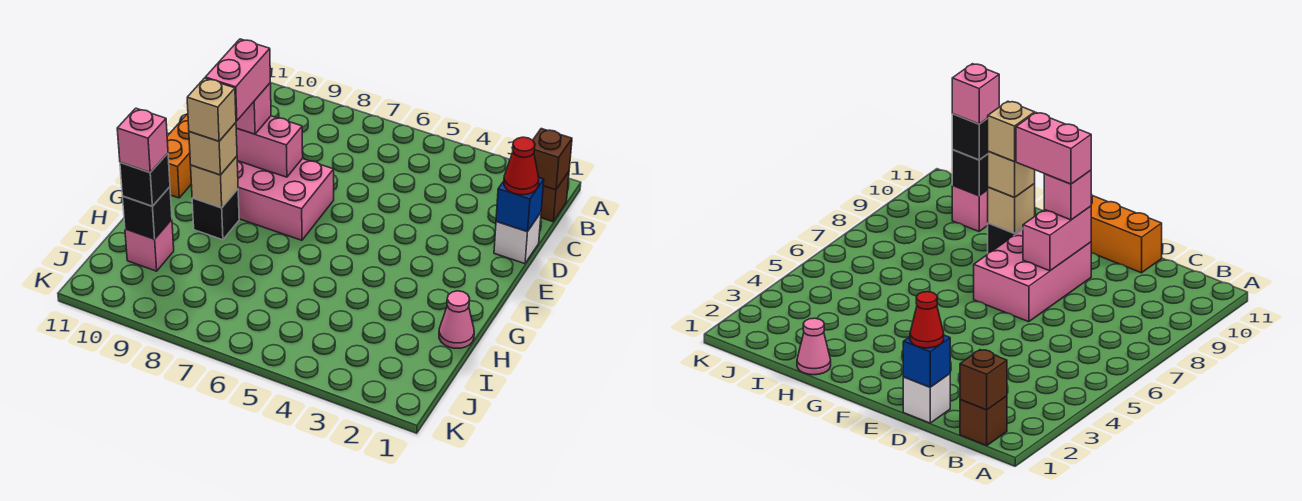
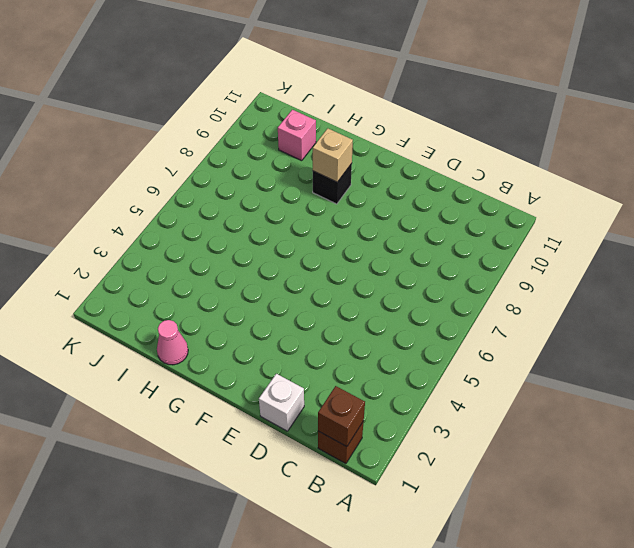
none -> orange 1x3 brick [167,114,191,198]
none -> pink 2x3 brick [237,159,334,240]
none -> blue 1x1 brick [496,178,544,232]

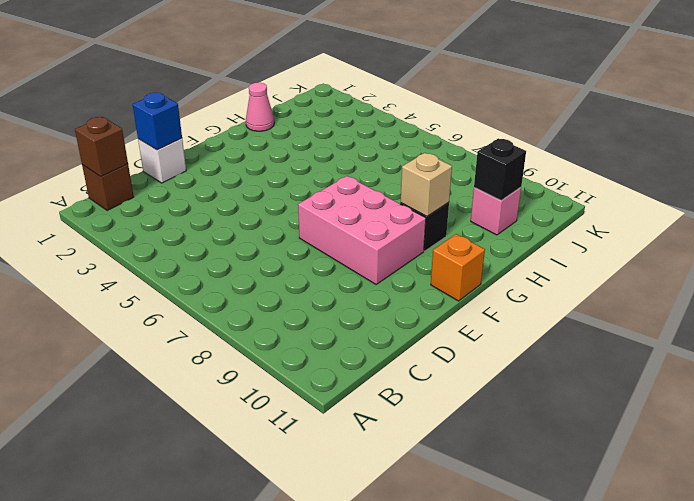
orange 1x1 brick [431,234,485,301] -> orange 1x3 brick [167,114,191,198]
none -> pink 1x2 brick [236,116,303,177]
none -> red 1x1 cone [504,137,539,195]
none -> pink 1x1 brick [236,83,271,134]

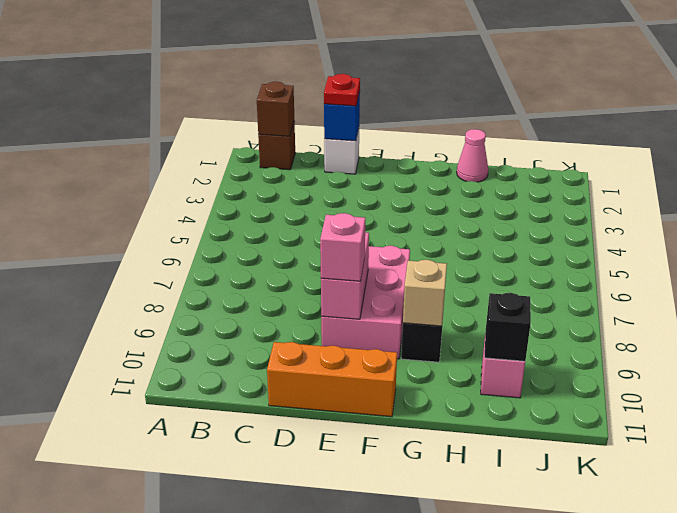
red 1x1 plate [324,74,360,106] -> red 1x1 cone [504,137,539,195]
none -> tan 1x1 brick [189,123,237,175]
none -> black 1x1 brick [120,153,170,206]
none -> pink 1x2 brick [205,39,270,121]

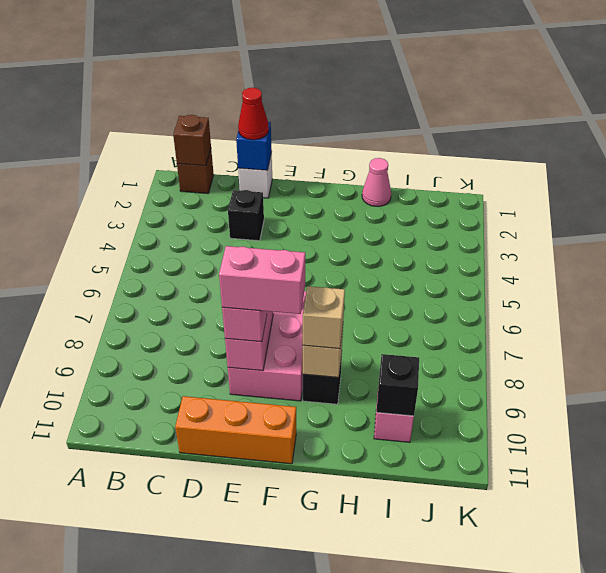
black 1x1 brick [228,190,264,241] -> black 1x1 brick moved to [120,153,170,206]
none -> tan 1x1 brick [187,78,236,141]
none -> pink 1x1 brick [117,108,168,172]

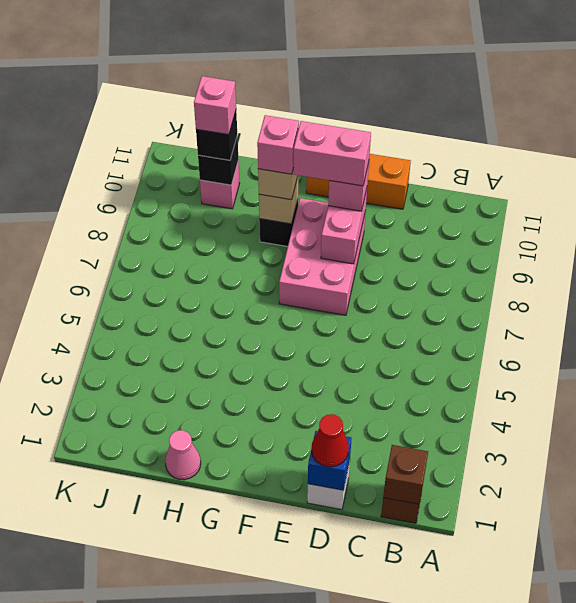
pink 1x1 brick [257,115,299,174] -> tan 1x1 brick [187,78,236,141]

